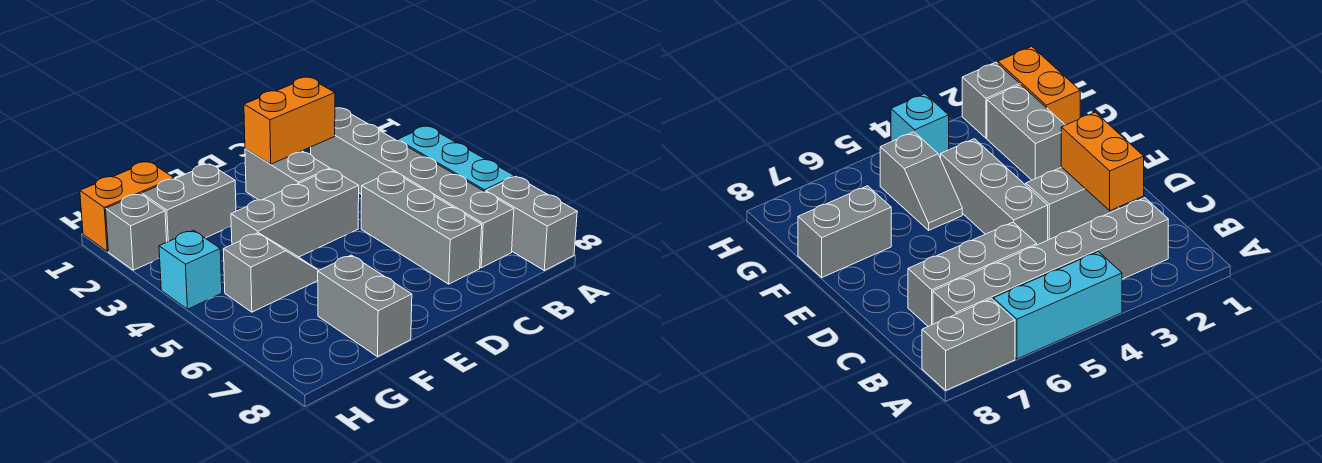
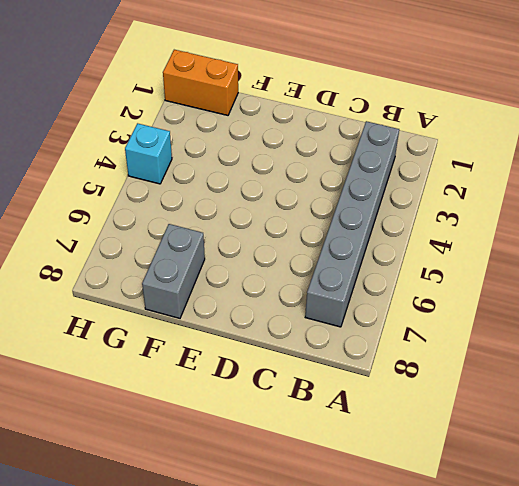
none -> cyan 1x3 brick [397,126,514,192]
none -> grey 1x2 brick [486,177,577,270]
none -> grey 1x3 brick [361,171,482,284]

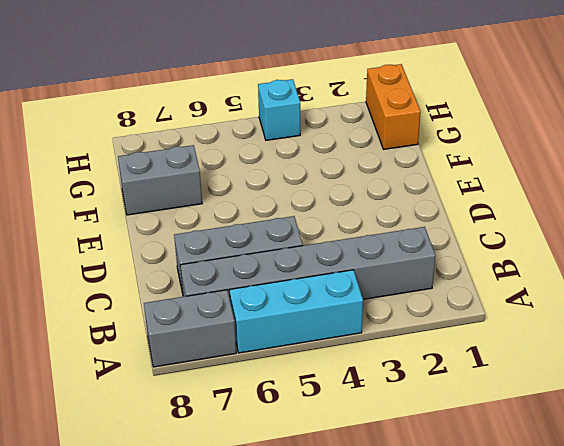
none -> grey 1x2 brick [245,149,330,200]
none -> grey 1x3 brick [231,169,359,257]
none -> grey 1x2 brick [142,164,236,242]

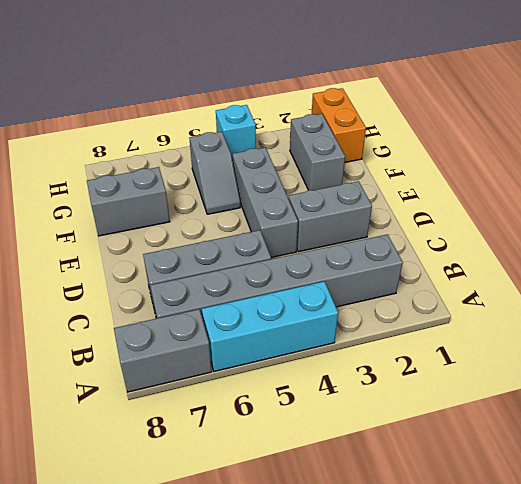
none -> grey 1x1 brick [106,194,167,270]
none -> orange 1x2 brick [244,77,335,164]

